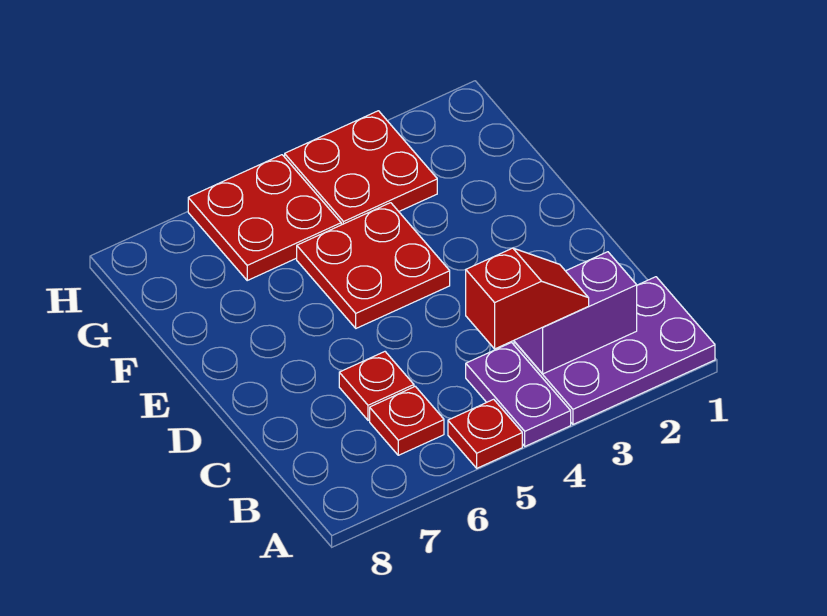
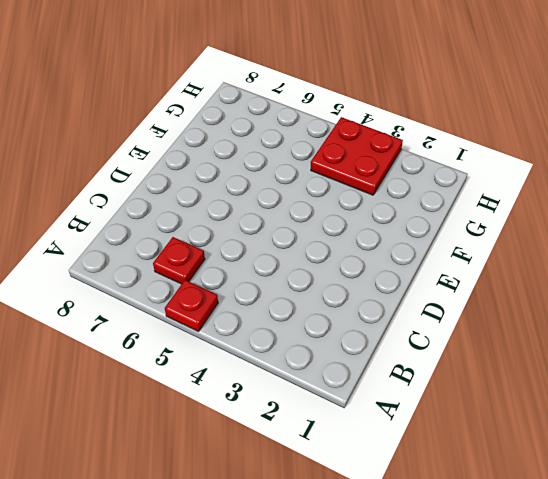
none -> purple 2x3 plate [514,277,715,424]
none -> purple 1x2 plate [466,343,571,446]

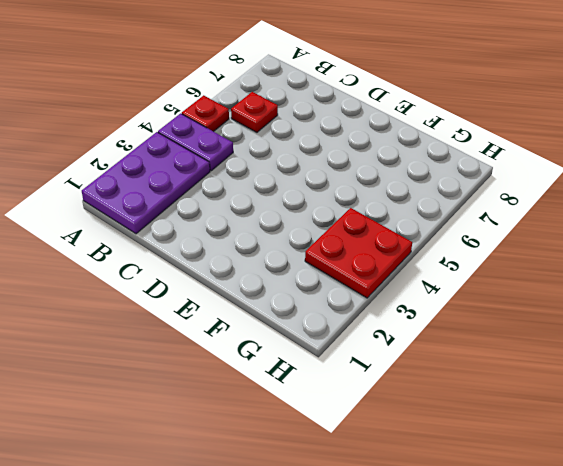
none -> red 1x1 plate [339,352,414,420]
none -> red 2x2 plate [297,203,450,328]

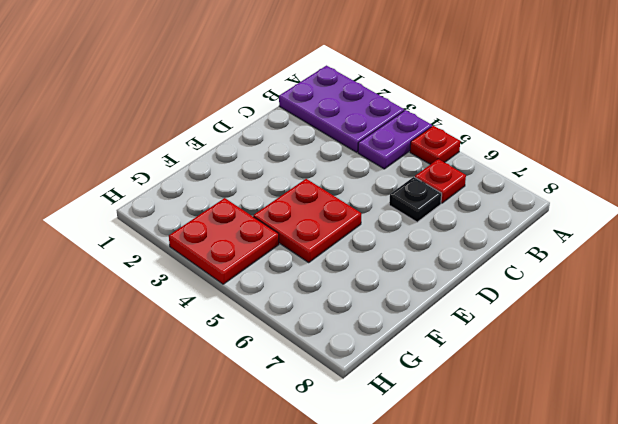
black 1x1 plate [389,177,442,222] -> red 1x1 plate [339,352,414,420]
none -> red 2x2 plate [188,155,341,280]
none -> purple 1x2 brick [514,252,637,374]

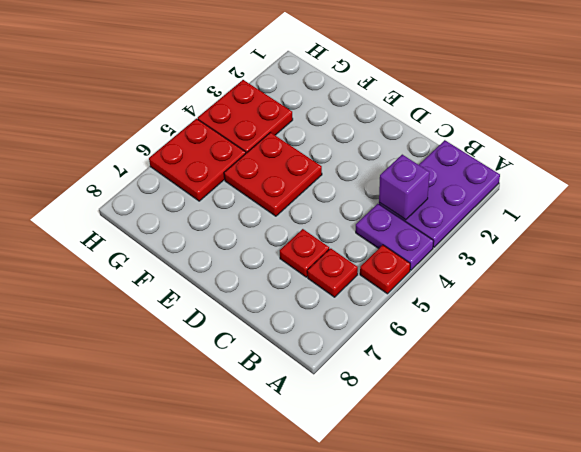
purple 1x1 brick [379,155,430,220] -> purple 1x2 brick [514,252,637,374]
none -> red 1x2 slope [466,248,589,349]

